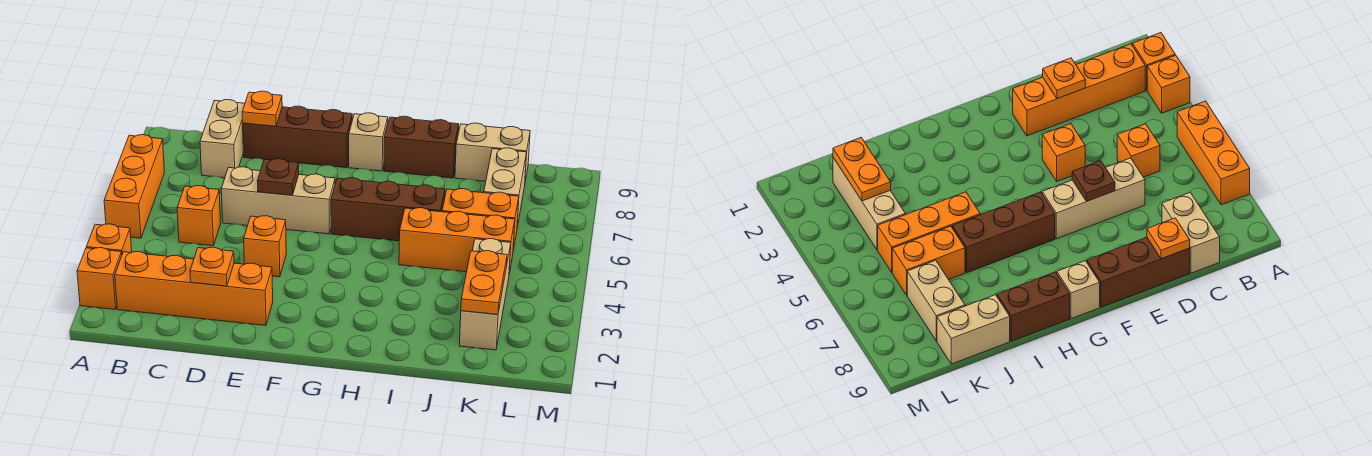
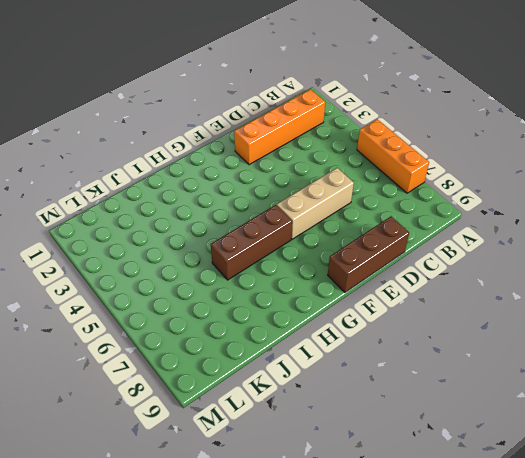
none -> orange 1x1 brick [77,248,122,309]
none -> orange 1x1 brick [86,224,132,254]
none -> orange 1x1 brick [177,186,221,246]

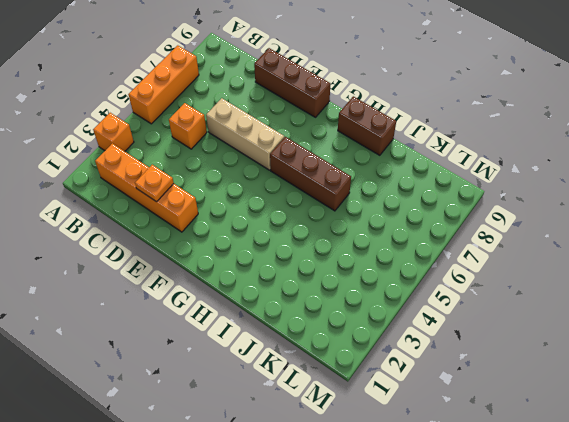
none -> orange 1x1 brick [77,248,122,309]
none -> tan 1x2 brick [200,100,245,178]
none -> orange 1x1 brick [244,216,286,277]

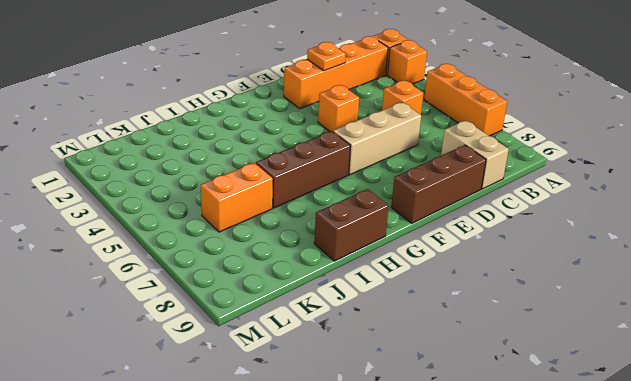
none -> tan 1x1 brick [349,113,388,171]
none -> orange 1x3 brick [399,208,515,273]
none -> tan 1x2 brick [455,123,530,181]

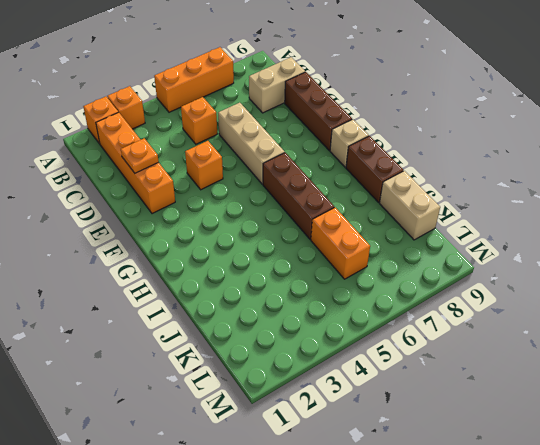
none -> orange 1x3 brick [399,208,515,273]
none -> tan 1x3 brick [459,239,511,350]
none -> tan 1x2 brick [484,148,527,227]

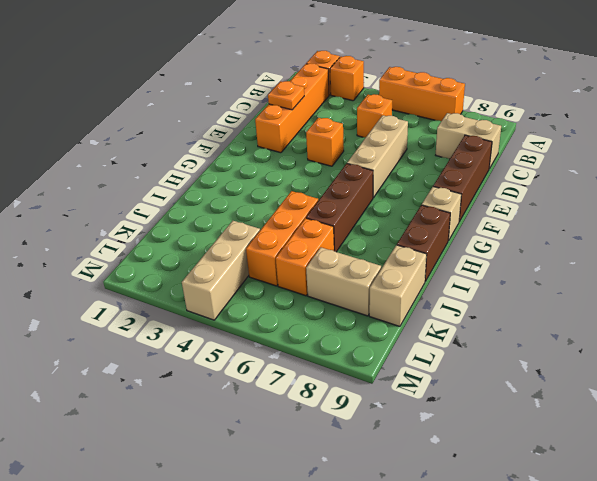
tan 1x3 brick [182,221,260,320] -> tan 1x3 brick turned to [459,239,511,350]
none -> orange 1x1 plate [242,91,282,126]
none -> brown 1x1 plate [257,159,299,195]
none -> orange 1x2 plate [461,251,507,315]

